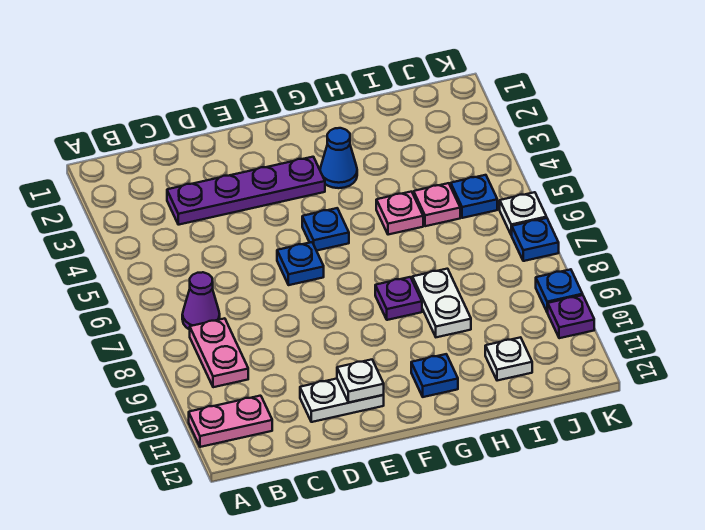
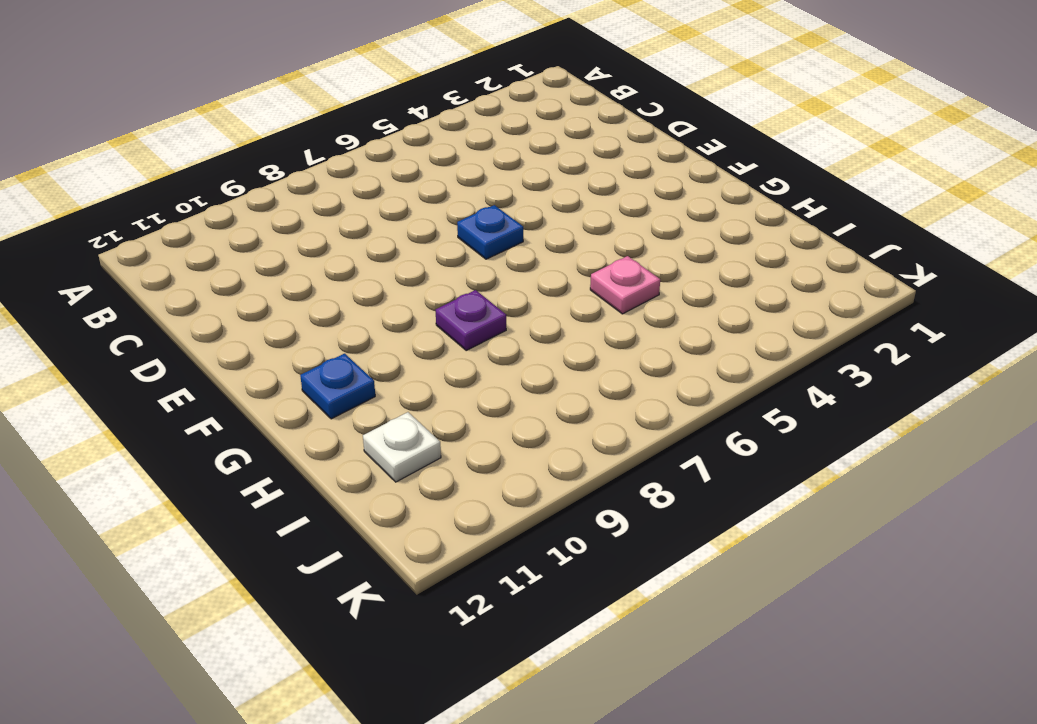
none -> pink 1x2 plate [189,396,272,447]
none -> purple 1x1 cone [182,272,220,330]
none -> pink 1x2 plate [190,318,248,387]

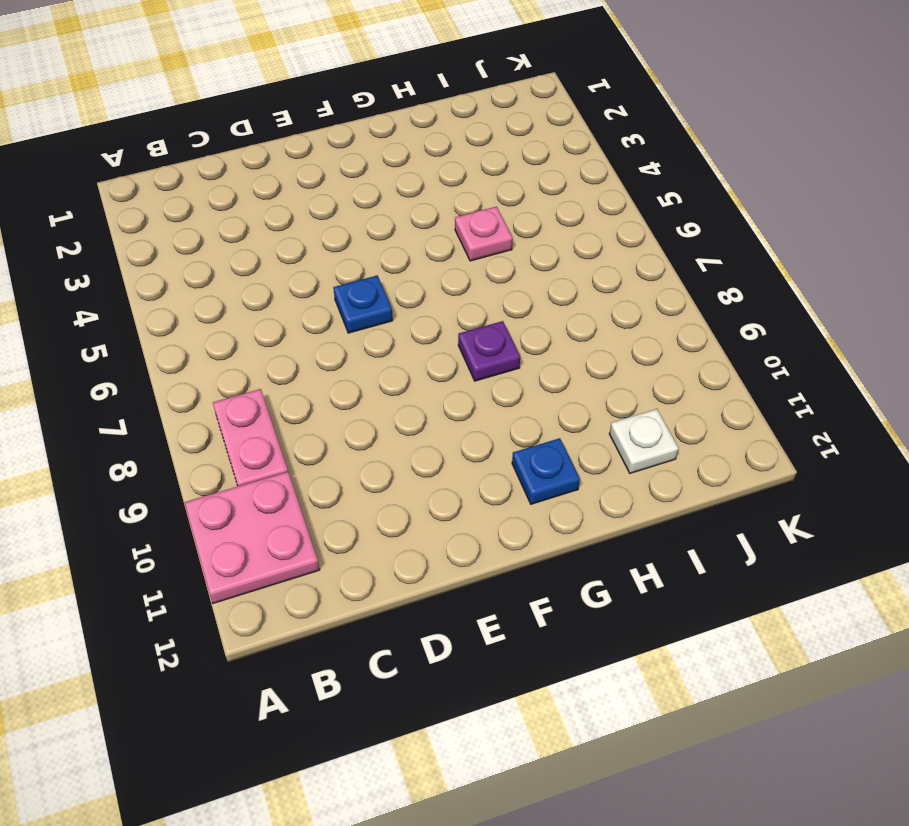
pink 2x2 plate [184,472,320,603] -> pink 1x2 plate [189,396,272,447]
none -> purple 1x1 cone [182,272,220,330]
none -> purple 1x4 plate [167,157,325,225]
none -> white 1x2 plate [300,379,384,422]

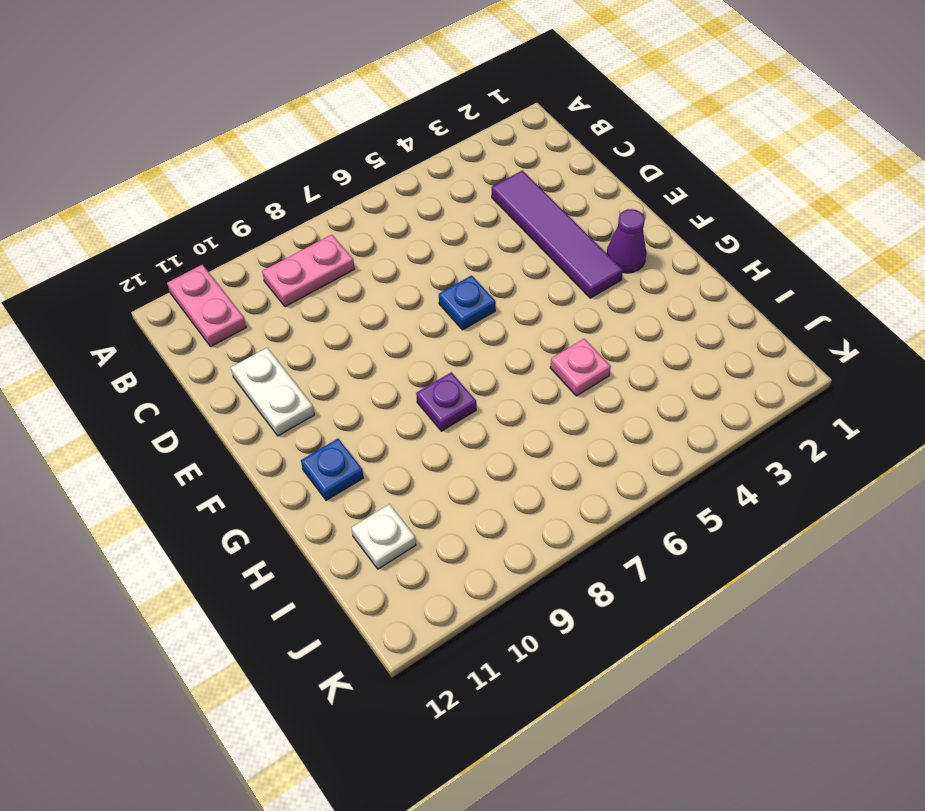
purple 1x4 tile [492,170,623,298] -> purple 1x4 plate [167,157,325,225]
purple 1x1 cone [607,209,646,273] -> purple 1x1 cone moved to [182,272,220,330]
none -> blue 1x1 plate [302,208,349,251]
none -> blue 1x1 cone [320,128,357,188]
none -> white 1x2 plate [412,269,471,337]

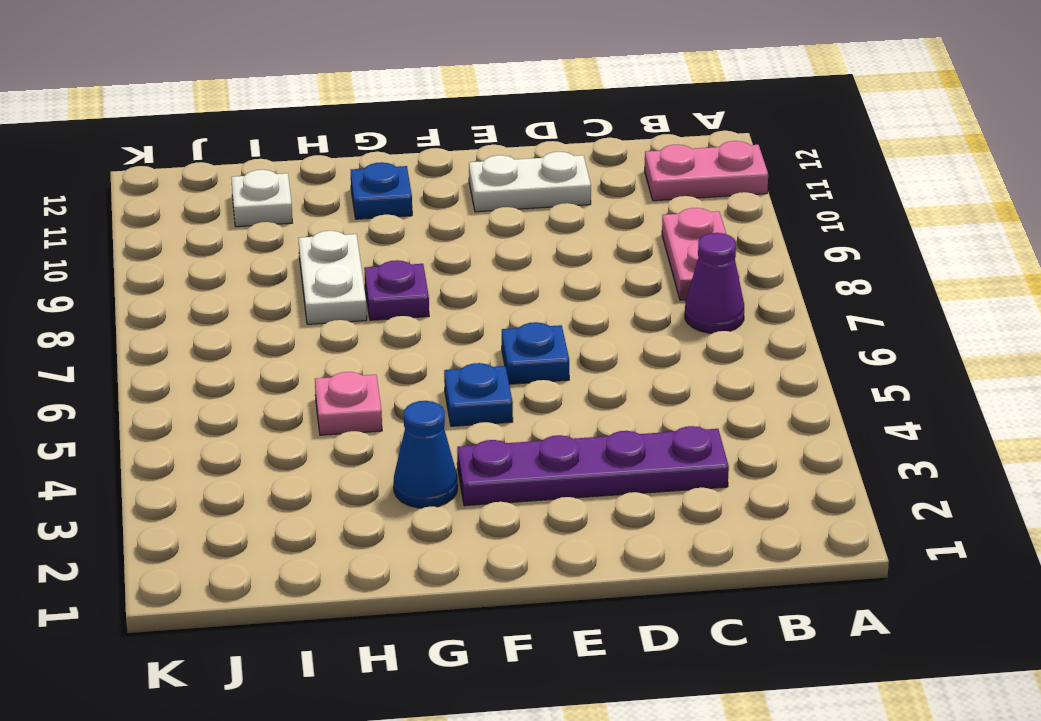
none -> pink 1x1 plate [414,183,460,226]
none -> blue 1x1 plate [451,175,497,218]
none -> white 1x1 plate [500,192,547,235]

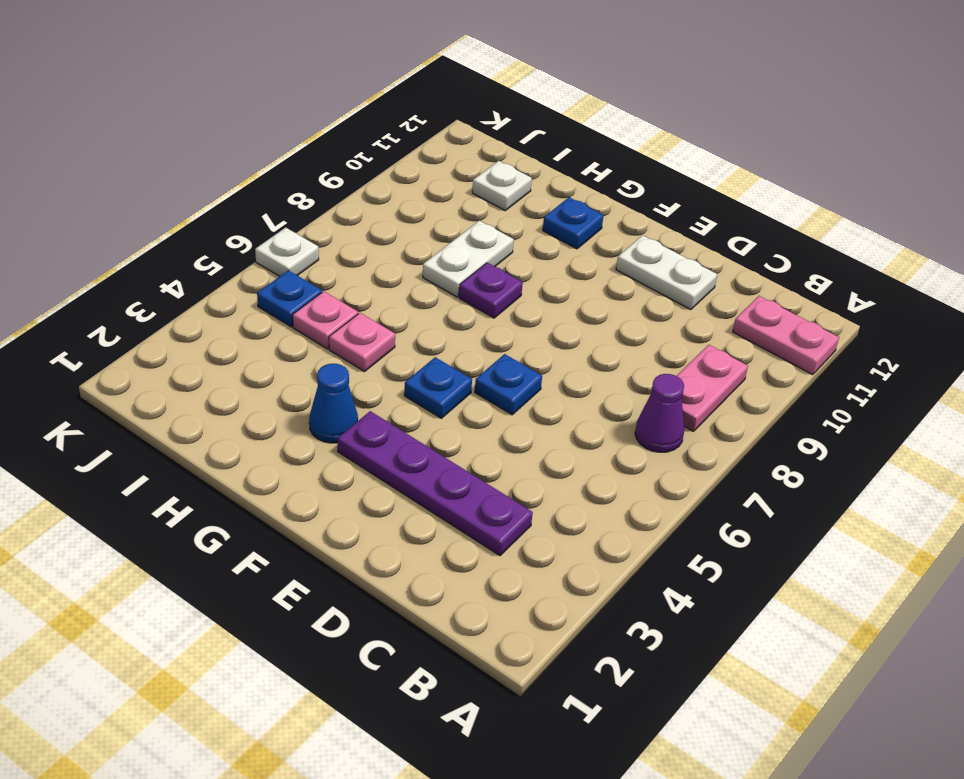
none -> blue 1x1 plate [512,218,559,261]
none -> blue 1x1 plate [536,269,583,312]
none -> purple 1x1 plate [547,295,594,338]

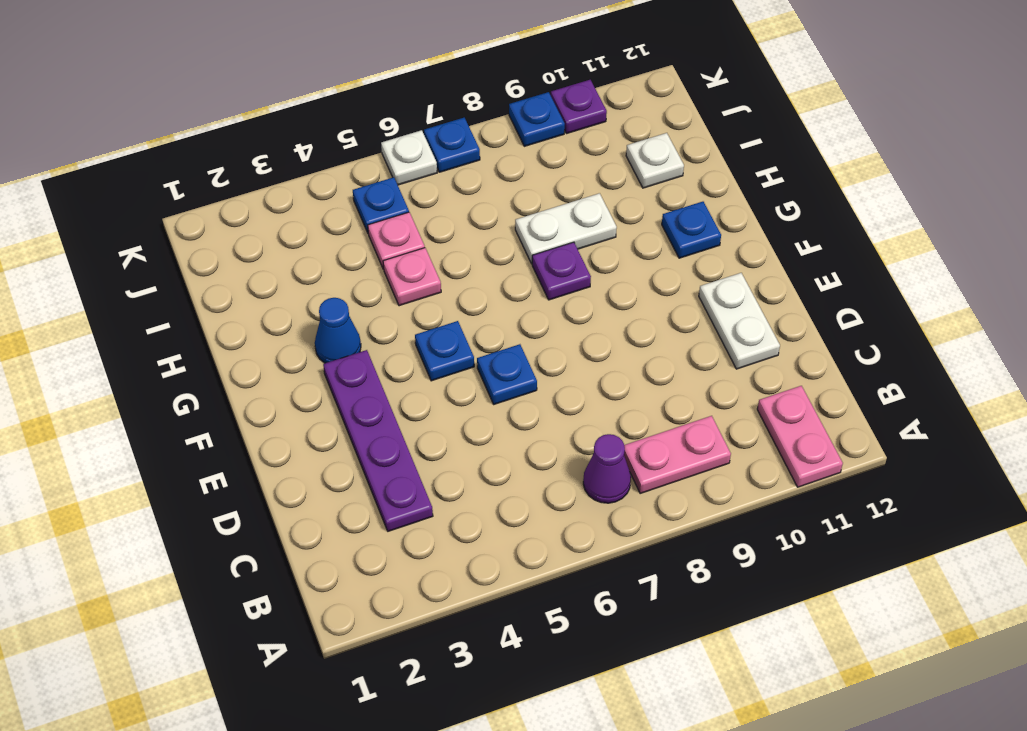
none -> white 1x1 plate [337,360,384,402]

